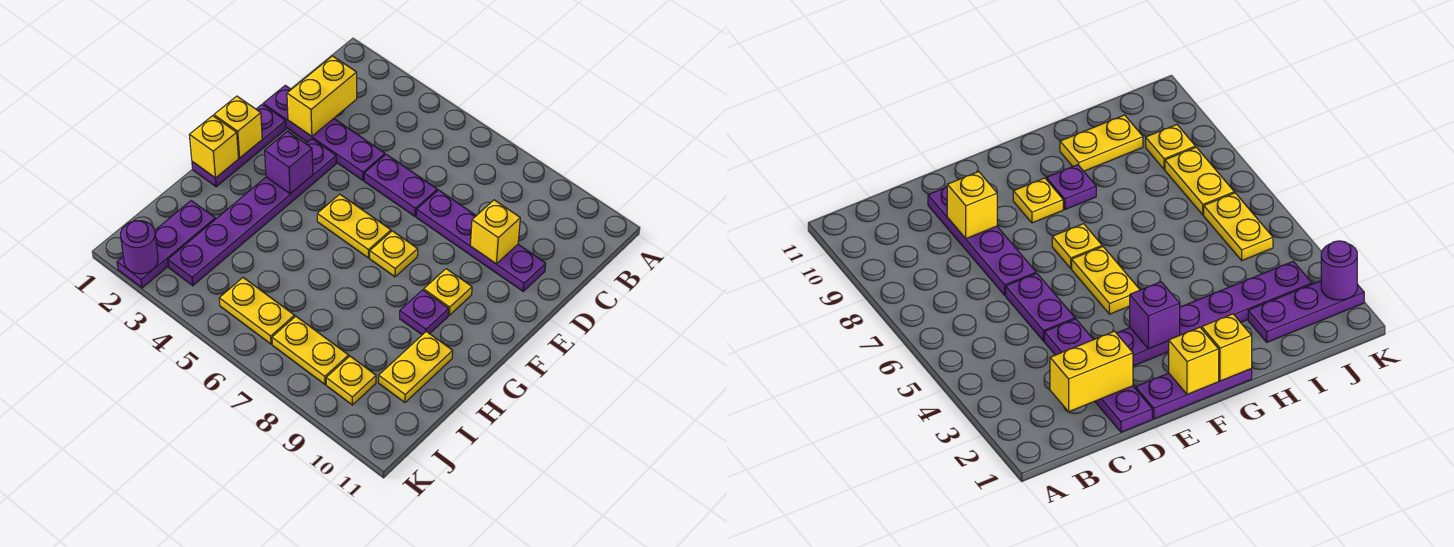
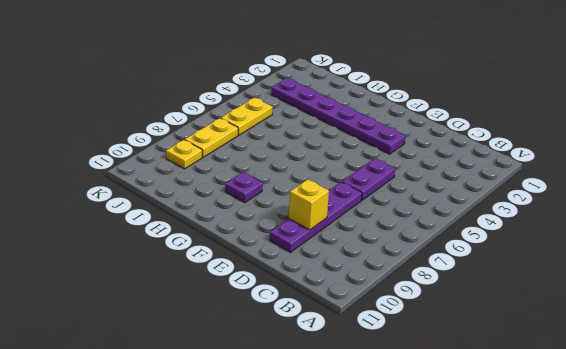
none -> purple 1x4 plate [263,85,385,180]
none -> purple 1x3 plate [192,104,286,187]
none -> yellow 1x2 plate [317,194,391,258]

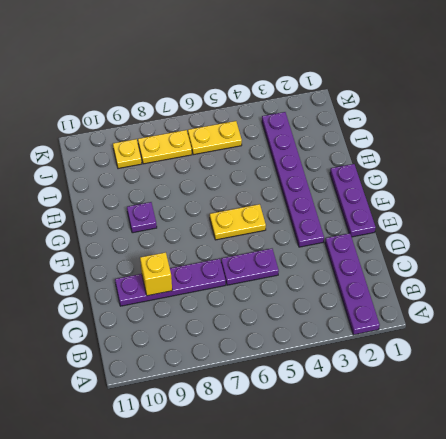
purple 1x4 plate [325,233,380,335] -> purple 1x4 plate turned to [263,85,385,180]
none -> yellow 1x1 plate [370,231,418,277]
none -> yellow 1x1 plate [424,269,472,315]
none -> yellow 1x2 plate [379,332,453,402]

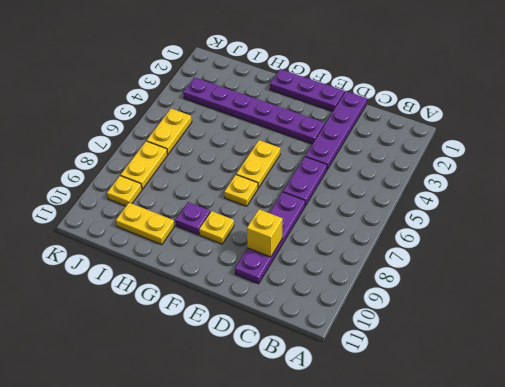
none -> purple 1x3 plate [117,201,215,288]
none -> yellow 1x2 brick [287,56,357,136]
none -> yellow 1x1 brick [214,96,262,158]

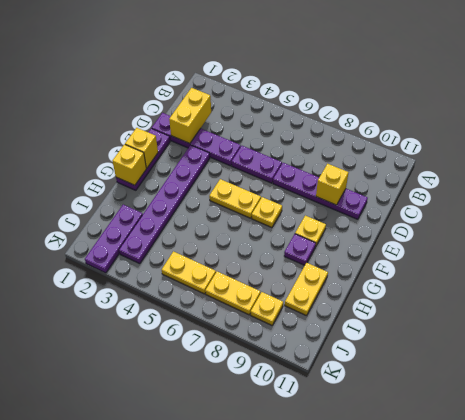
none -> purple 1x1 brick [265,131,313,194]
none -> purple 1x1 round brick [121,221,158,274]

